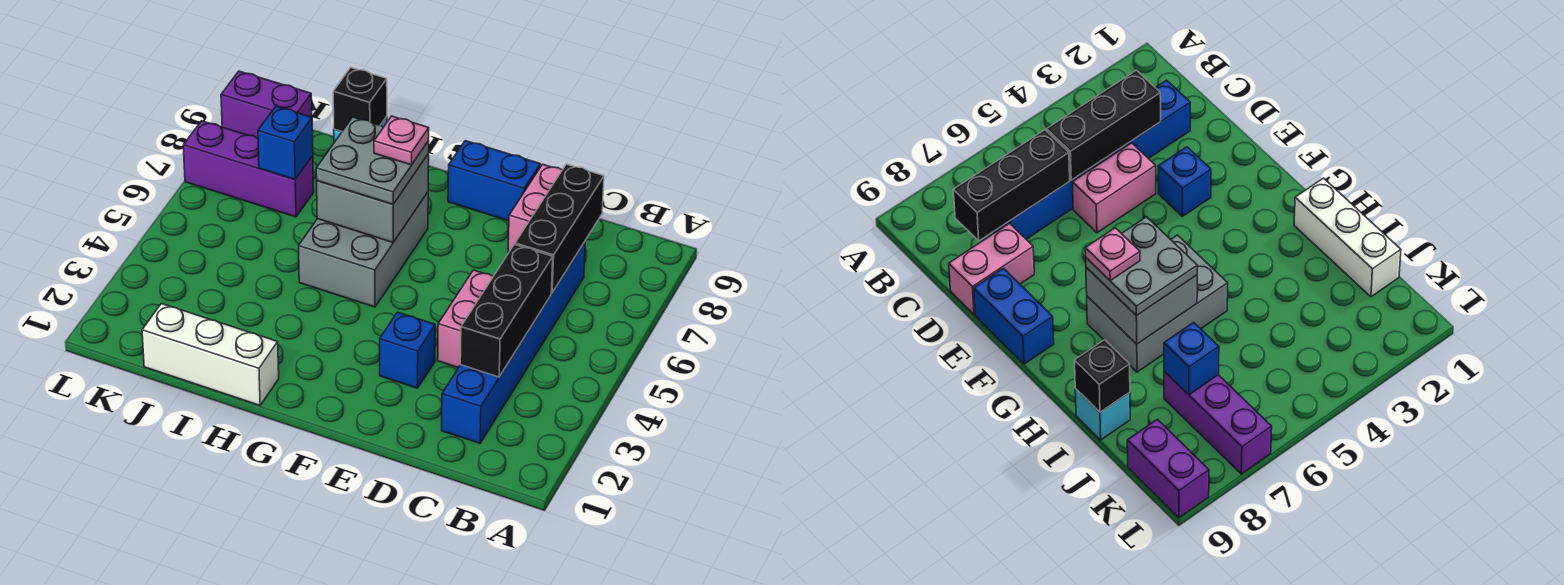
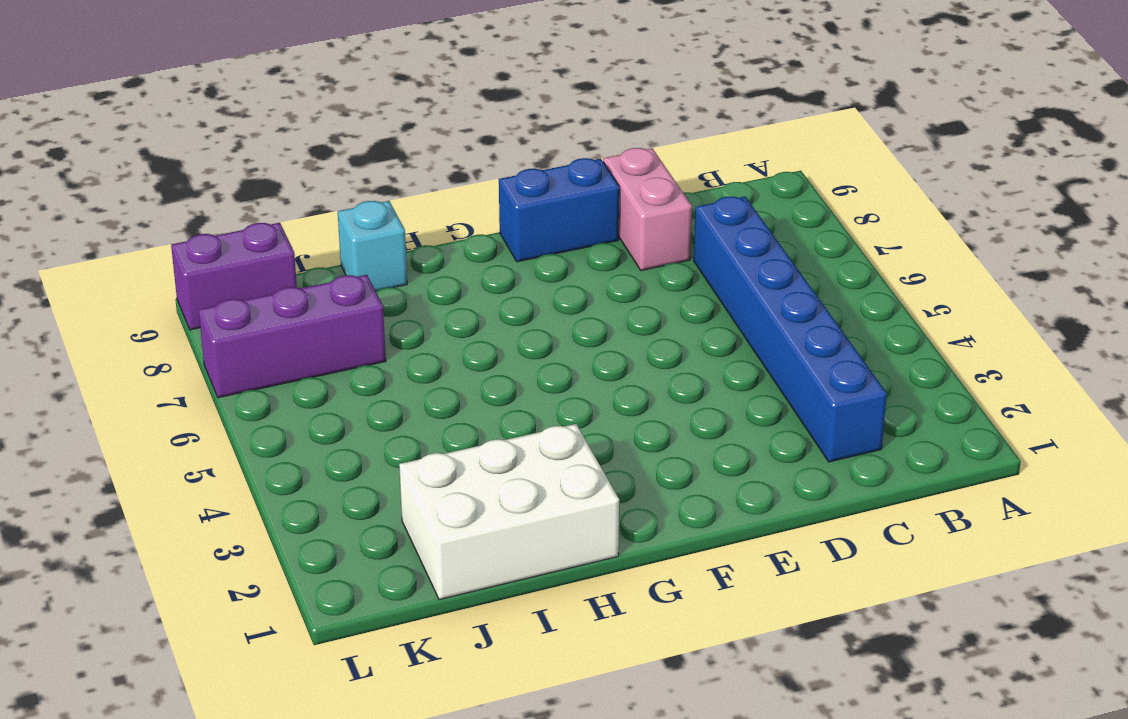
white 2x3 brick [399,424,619,600] -> white 1x3 brick [142,304,279,405]
none -> pink 1x2 brick [438,270,493,368]
none -> blue 1x1 brick [380,312,435,388]
none -> grey 2x3 brick [299,192,428,307]

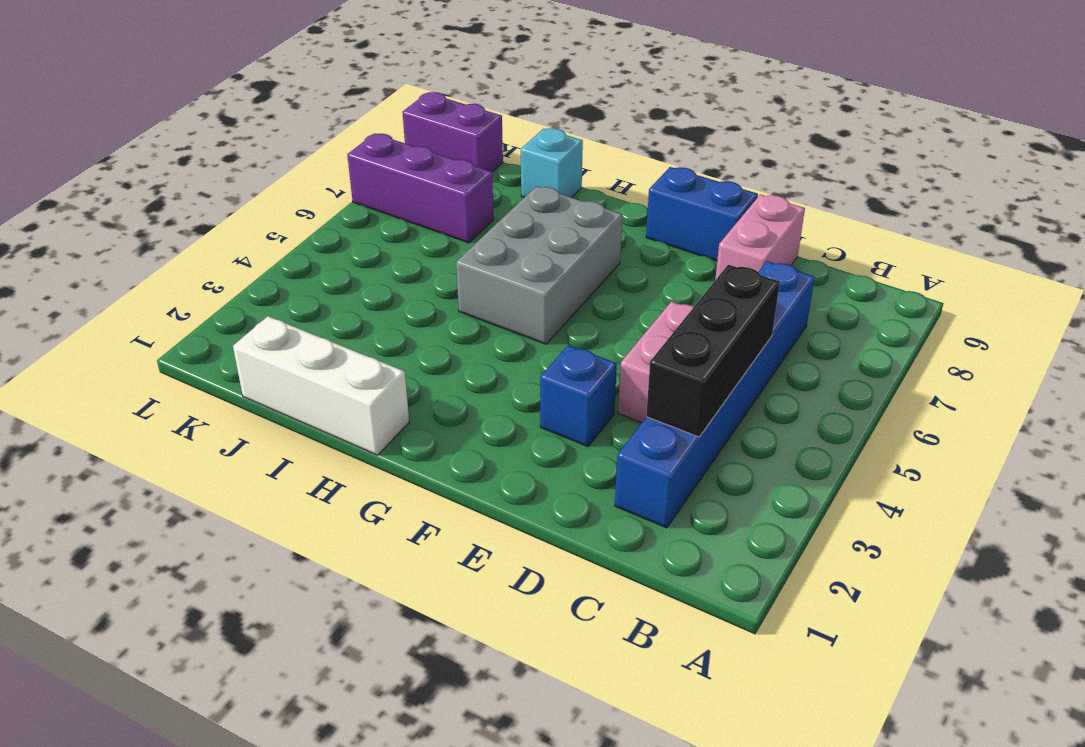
none -> black 1x3 brick [515,164,604,293]
none -> grey 2x2 brick [317,154,429,242]
none -> black 1x1 brick [333,68,387,131]

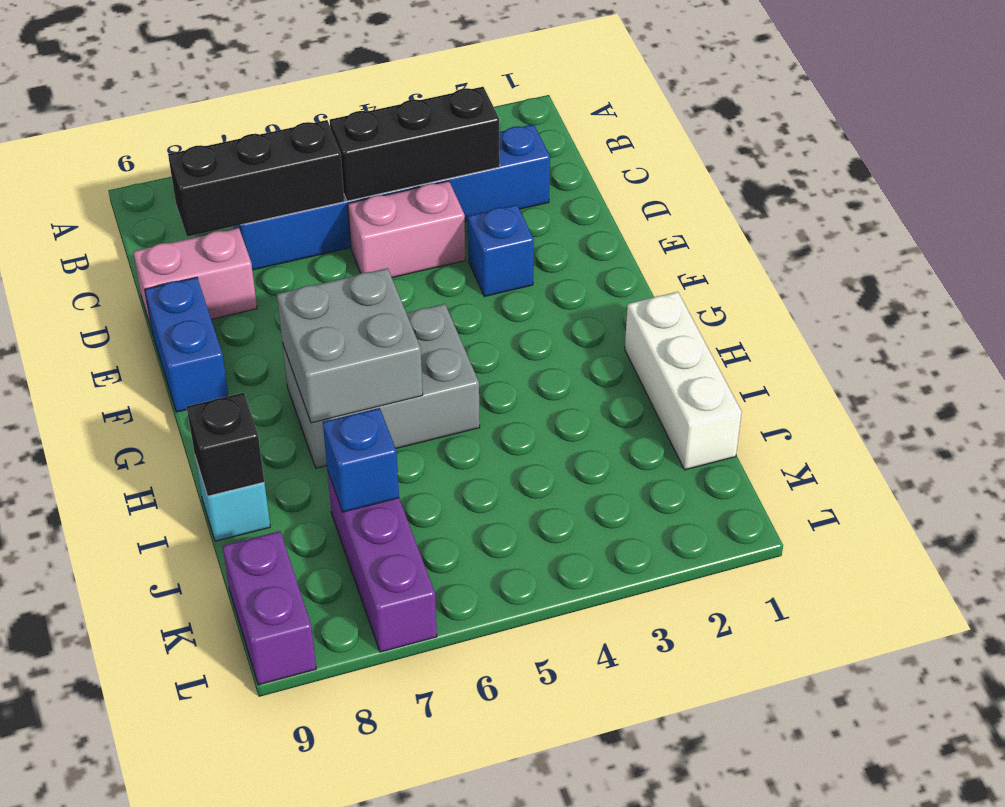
none -> grey 2x2 plate [316,117,429,204]
none -> pink 1x1 plate [374,116,429,165]

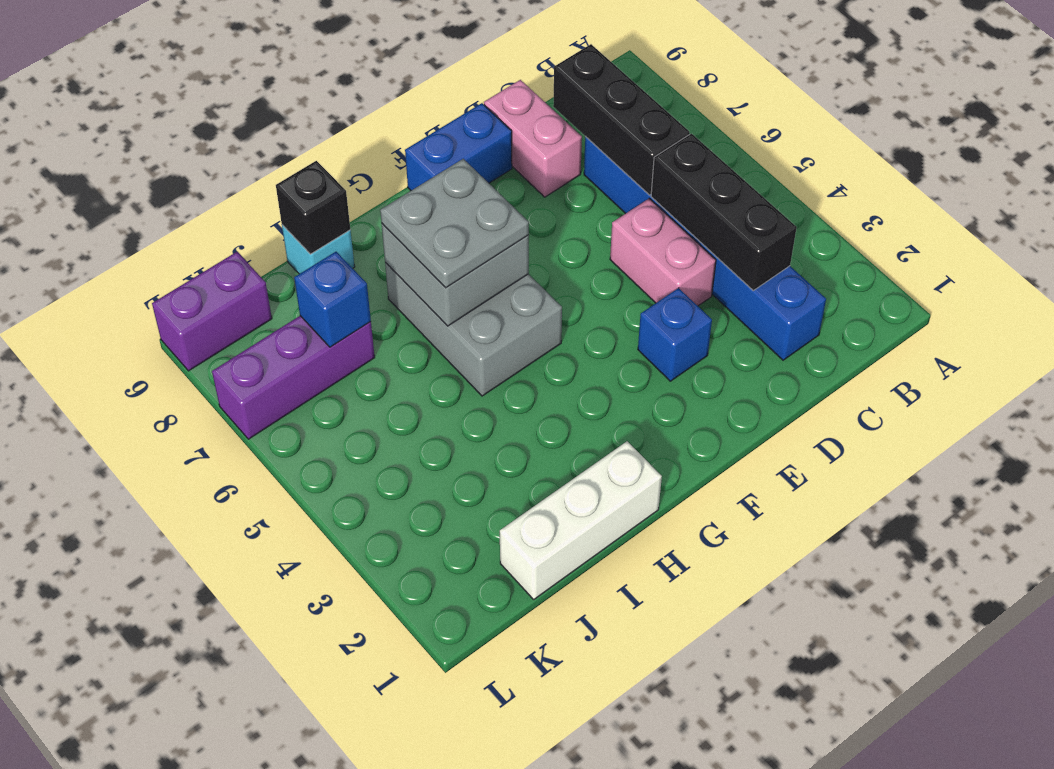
none -> pink 1x1 plate [374,116,429,165]

